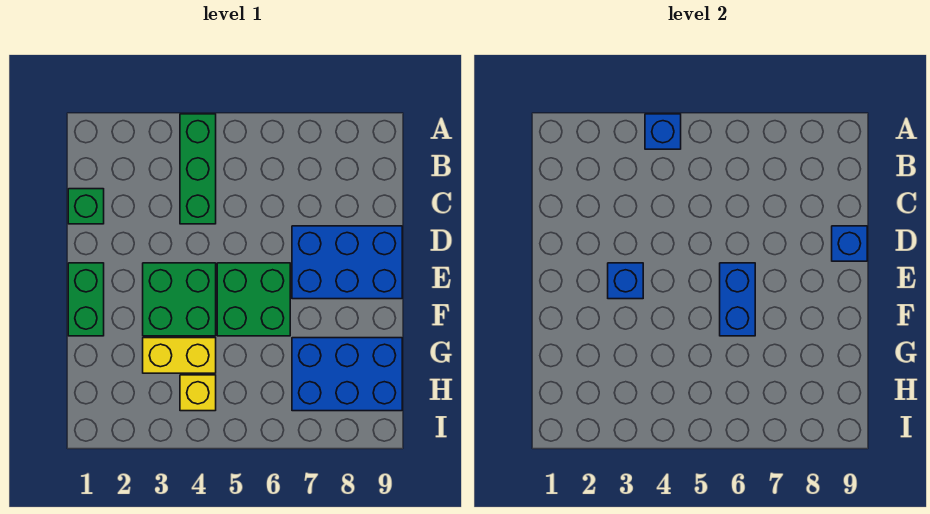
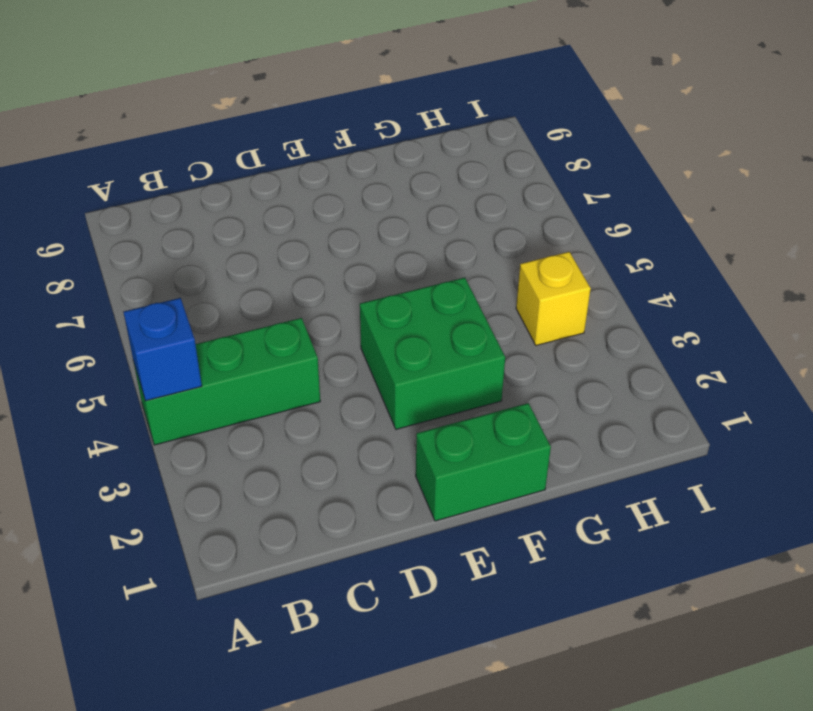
none -> green 1x1 brick [68,189,104,224]
none -> blue 2x3 brick [292,226,402,299]
none -> green 2x2 brick [217,263,290,336]

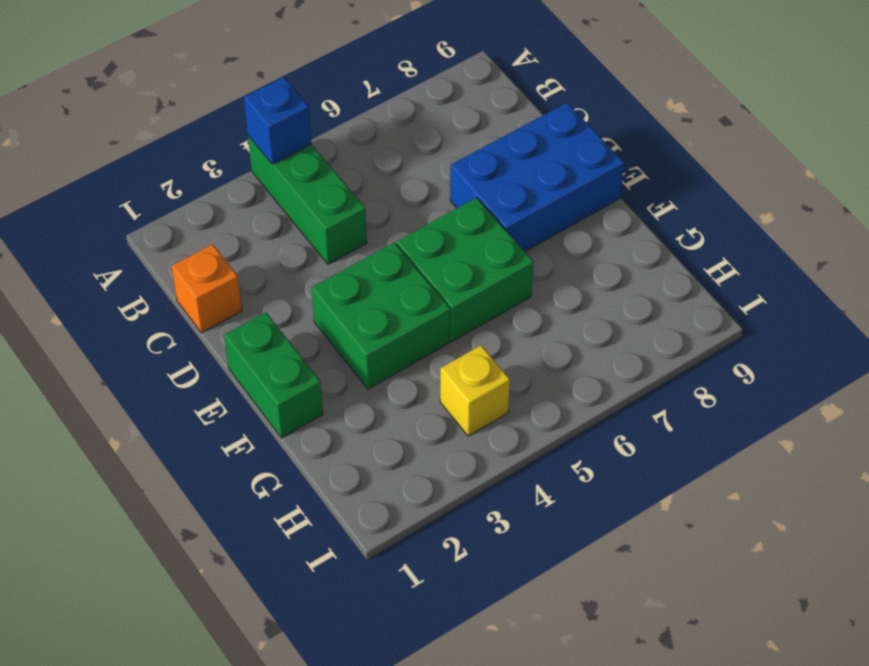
orange 1x1 brick [171,244,242,333] -> green 1x1 brick [68,189,104,224]
none -> yellow 1x2 brick [143,338,216,373]
none -> blue 2x3 brick [292,338,402,411]
none -> blue 1x1 brick [832,226,867,261]

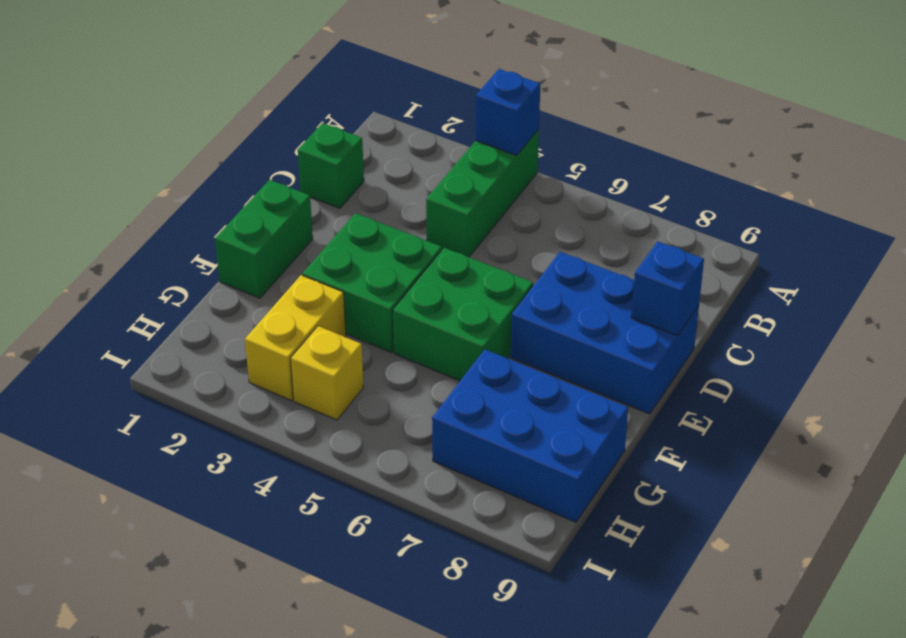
yellow 1x2 brick [245,275,346,401] -> yellow 1x2 brick turned to [143,338,216,373]
none -> blue 1x1 brick [608,263,643,299]
none -> blue 1x2 brick [720,263,755,336]

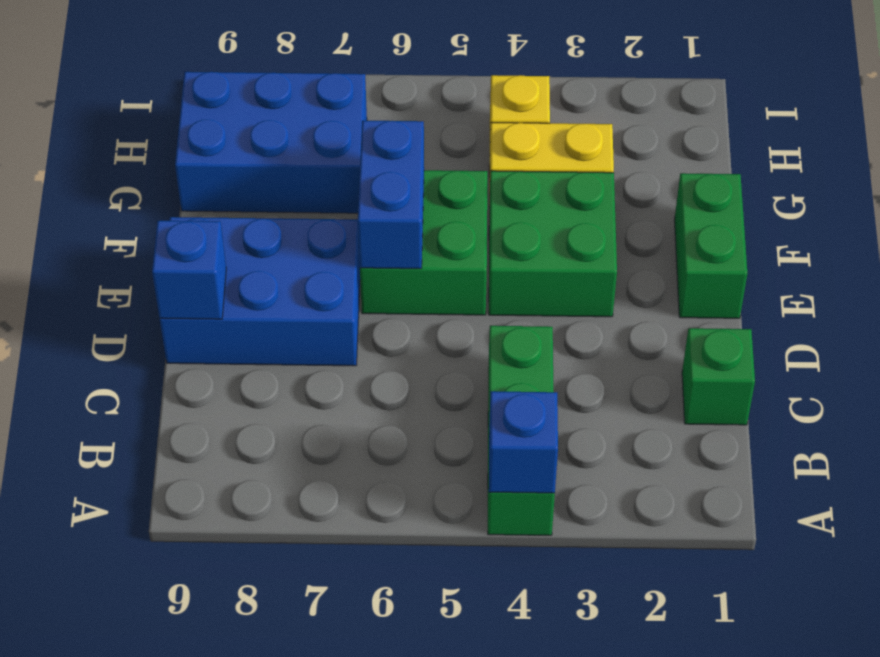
none -> blue 1x1 brick [608,263,643,299]

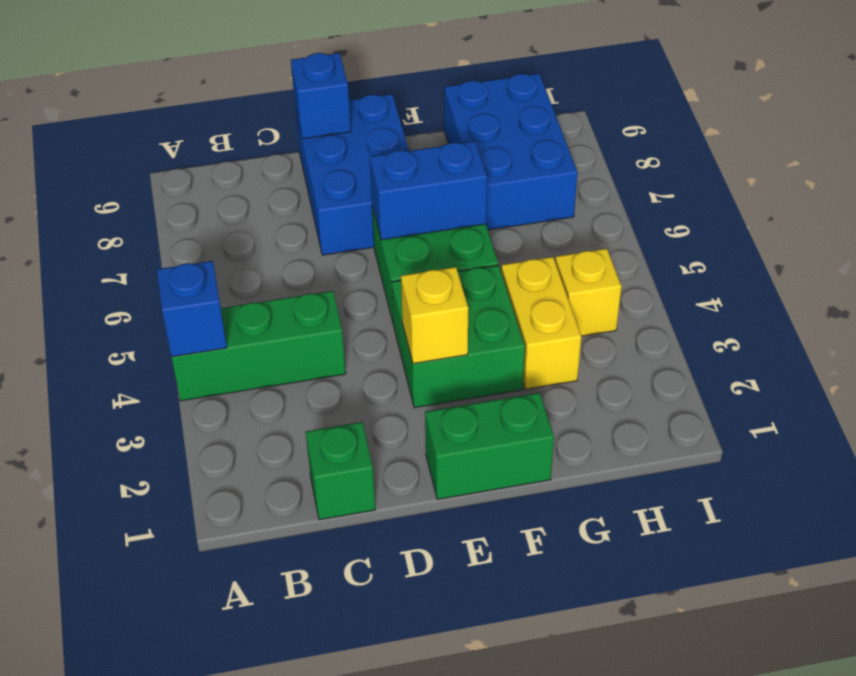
yellow 1x1 brick [401,267,468,364] -> blue 1x1 brick [608,263,643,299]

